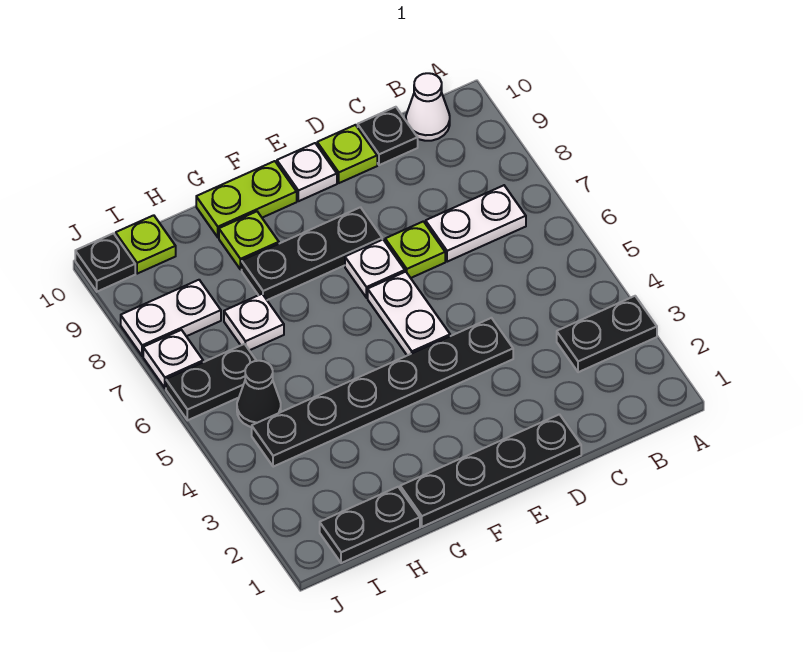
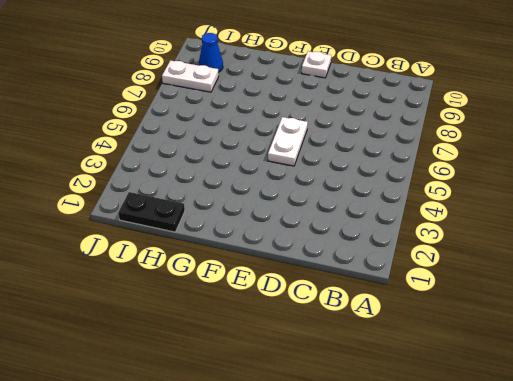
blue 1x1 cone [199,33,223,72] -> none
none -> black 1x2 plate [557,296,657,372]
none -> white 1x2 plate [426,185,526,262]
none -> white 1x1 cone [406,73,450,141]

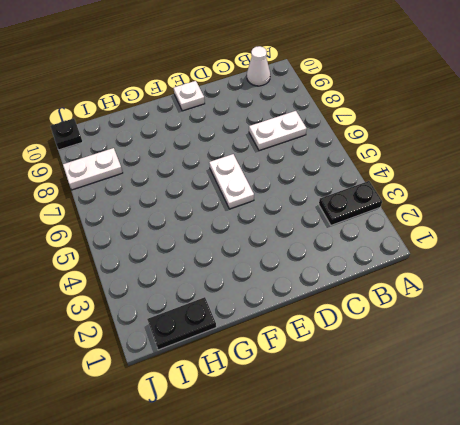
none -> black 1x1 plate [358,107,418,165]
none -> black 1x4 plate [400,414,581,527]
none -> black 1x6 plate [252,318,513,467]

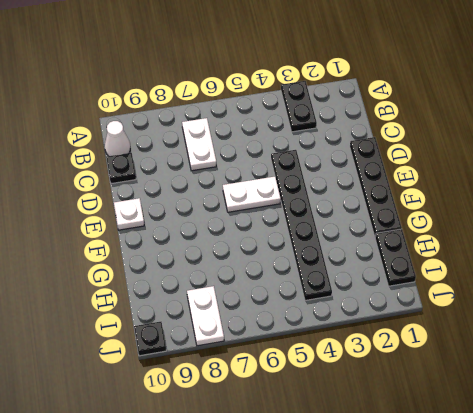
none -> lime 1x1 plate [385,221,445,278]
none -> lime 1x1 plate [317,125,377,183]
none -> white 1x1 plate [345,240,405,298]

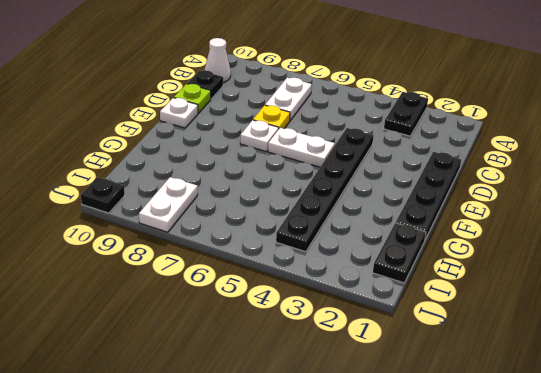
yellow 1x1 plate [253,105,290,129] -> lime 1x1 plate [385,221,445,278]
none -> black 1x3 plate [242,207,382,300]
none -> lime 1x2 plate [196,161,297,237]
none -> lime 1x1 plate [219,212,279,270]

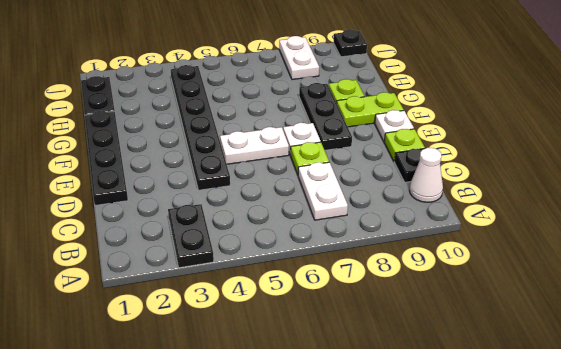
lime 1x2 plate [337,92,404,127] -> lime 1x2 plate turned to [196,161,297,237]
none -> white 1x1 plate [224,294,284,350]
none -> black 1x1 cone [237,361,281,427]
none -> black 1x2 plate [166,344,256,420]

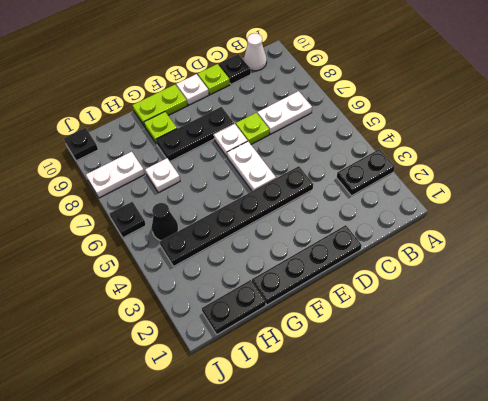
black 1x1 plate [109,202,146,238] -> black 1x2 plate [166,344,256,420]
none -> lime 1x1 plate [116,215,176,274]
none -> white 1x1 plate [143,330,203,388]

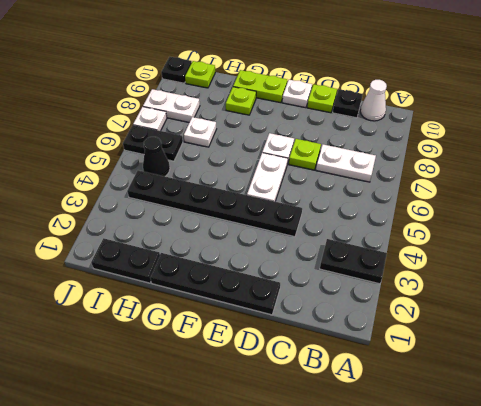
none -> black 1x3 plate [242,207,382,300]

